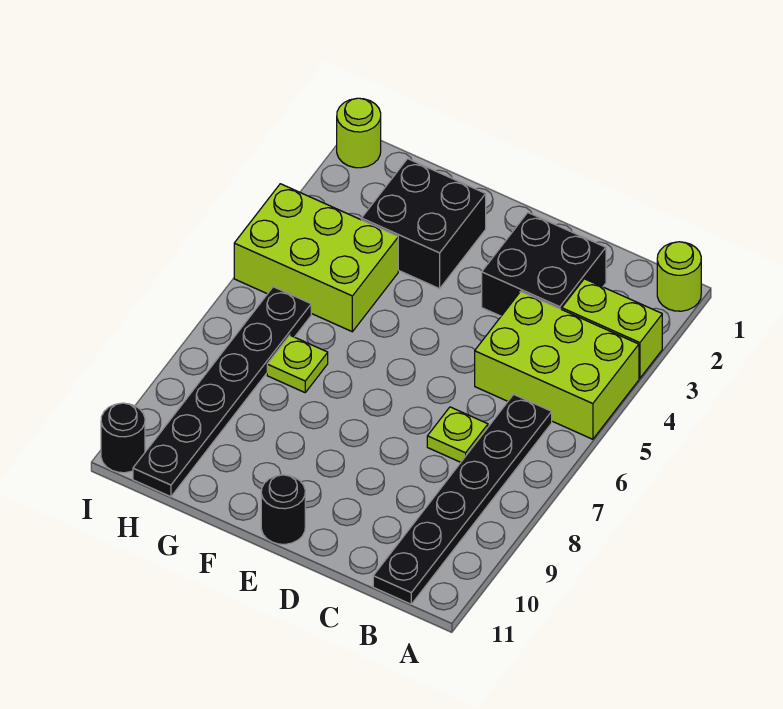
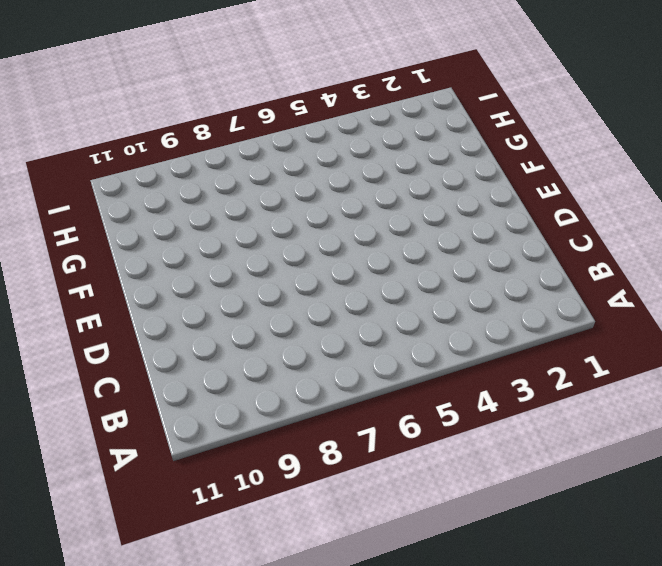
none -> lime 1x1 round brick [657,242,701,311]
none -> lime 1x2 brick [562,279,662,378]
none -> lime 2x3 brick [475,291,639,439]

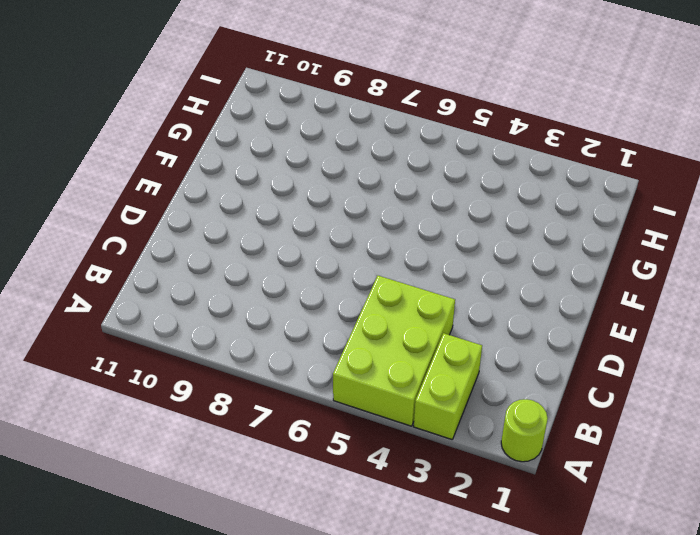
none -> black 1x6 plate [373,394,552,604]
none -> black 2x2 brick [482,213,606,316]
none -> lime 1x1 plate [427,407,488,462]

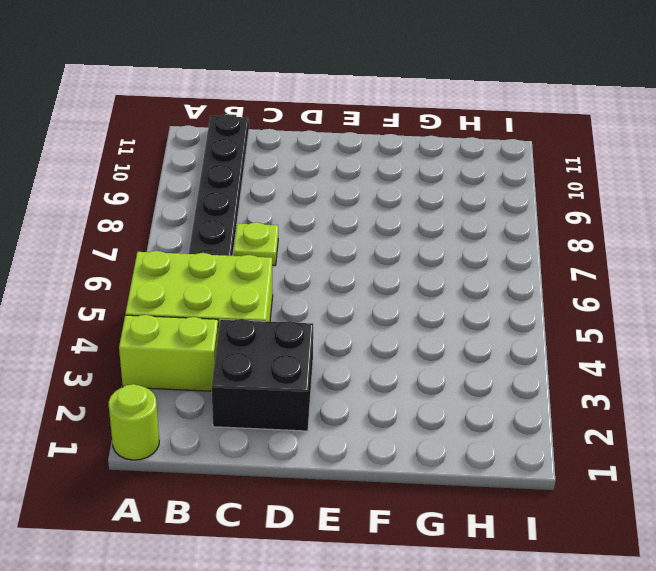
none -> black 1x1 round brick [261,475,305,544]
none -> black 2x2 brick [361,159,486,289]
none -> lime 2x3 brick [234,184,398,332]

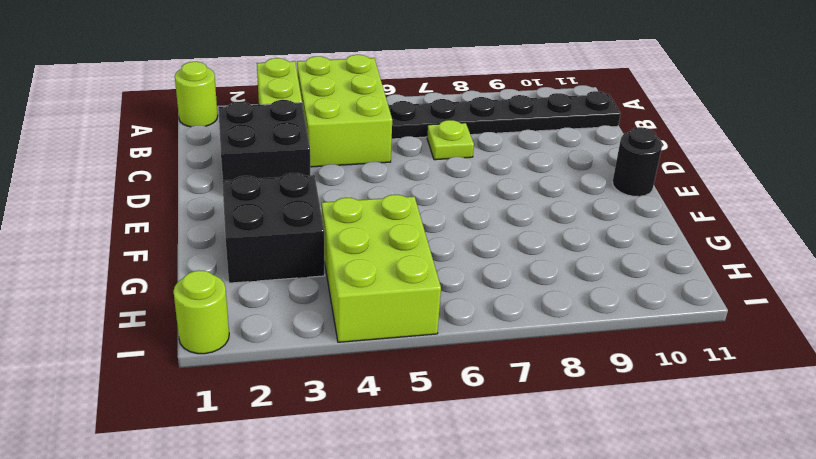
none -> lime 1x1 plate [267,335,328,392]
none -> black 1x6 plate [133,287,311,497]
none -> black 1x1 round brick [101,403,145,473]

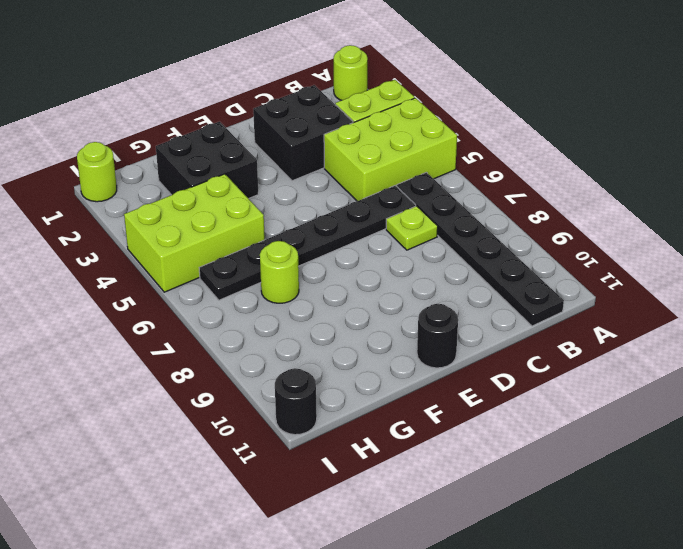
black 1x6 plate [199,186,416,300] -> black 1x6 plate turned to [133,287,311,497]
lime 1x1 round brick [260,241,299,303] -> lime 1x1 plate [267,335,328,392]

